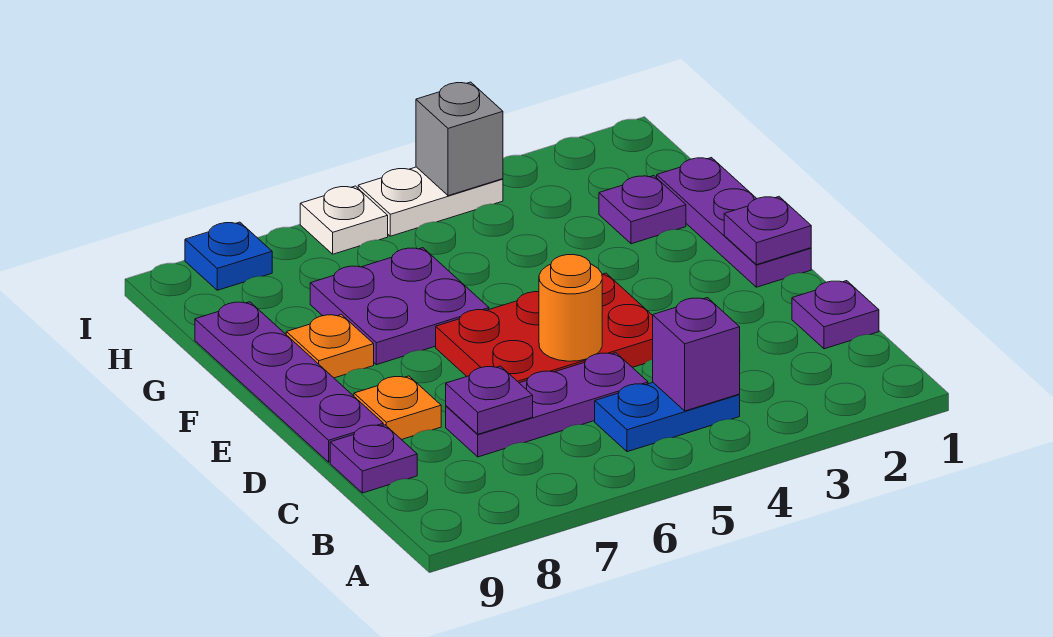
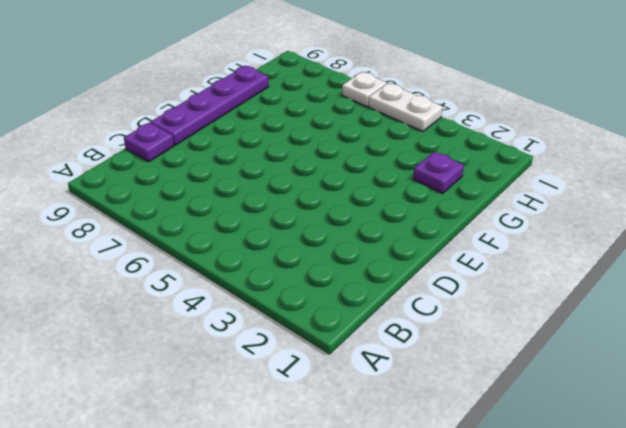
none -> blue 1x2 plate [595,383,740,452]
none -> purple 1x1 plate [792,281,879,349]
none -> purple 1x3 plate [446,353,648,457]

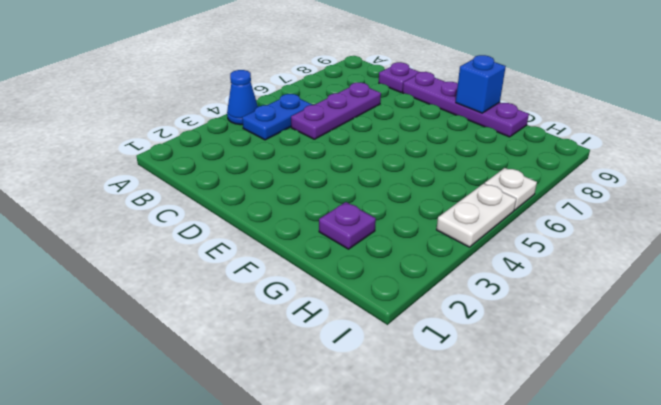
blue 1x1 cone [227,70,258,125] -> none
blue 1x1 brick [456,55,506,113] -> none
none -> purple 1x1 plate [792,281,879,349]
none -> red 2x3 plate [436,273,653,383]
none -> orange 1x1 plate [354,376,441,440]

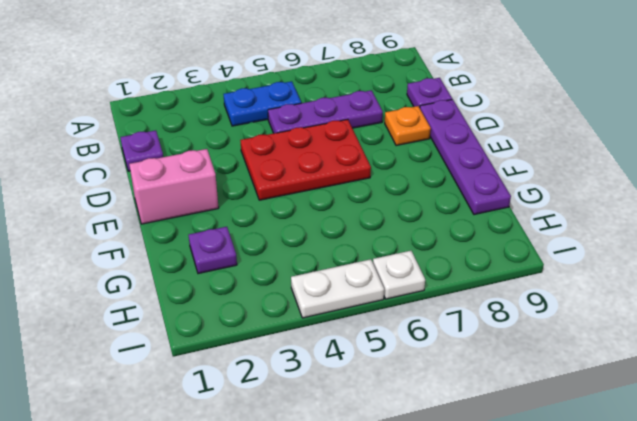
pink 1x2 brick [129,149,219,224] -> purple 1x3 plate [657,158,811,287]
none -> purple 2x2 plate [310,248,489,365]
none -> orange 1x1 plate [286,314,374,378]
none -> blue 1x1 plate [185,222,272,290]

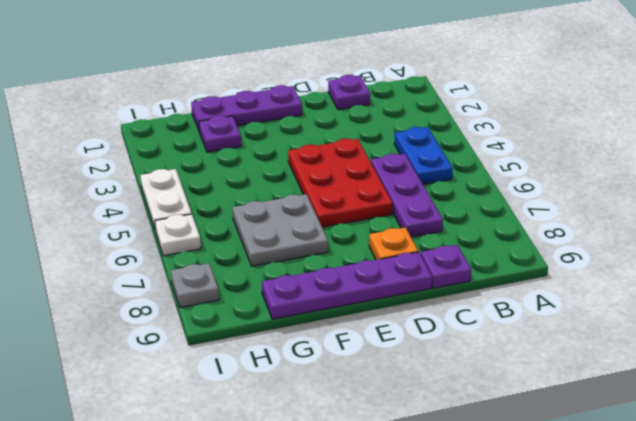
grey 2x2 plate [233,194,328,266] -> purple 2x2 plate [310,248,489,365]
grey 1x1 plate [171,263,219,308] -> blue 1x1 plate [185,222,272,290]
none -> orange 1x1 plate [286,314,374,378]
none -> purple 1x1 brick [653,298,740,411]
none -> purple 1x1 plate [446,366,533,434]

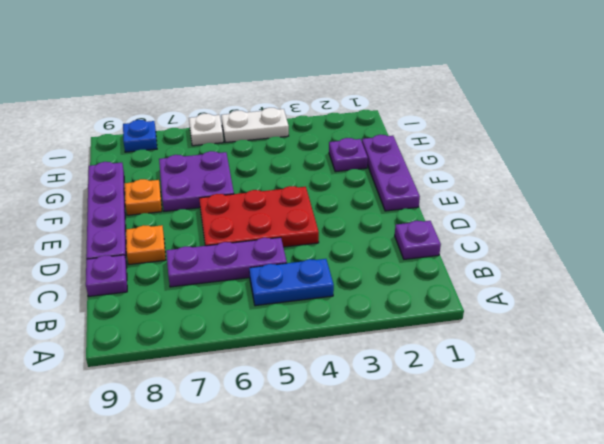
none -> purple 1x1 brick [653,298,740,411]
none -> purple 1x1 plate [446,366,533,434]
none -> orange 1x1 round brick [539,255,602,361]

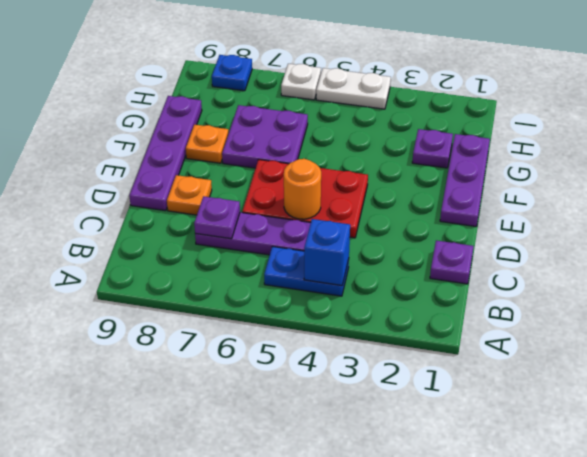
blue 1x1 brick [304,219,350,286] -> purple 1x1 brick [653,298,740,411]
none -> purple 1x1 plate [330,425,417,493]
none -> purple 1x1 plate [724,197,811,265]
none -> grey 1x1 brick [416,82,503,196]

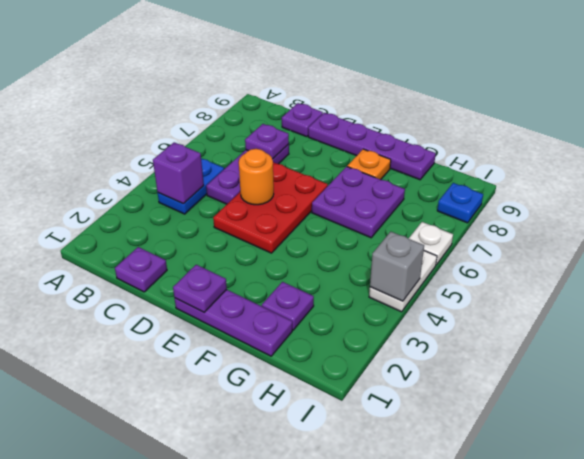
none -> orange 1x1 plate [354,376,441,440]

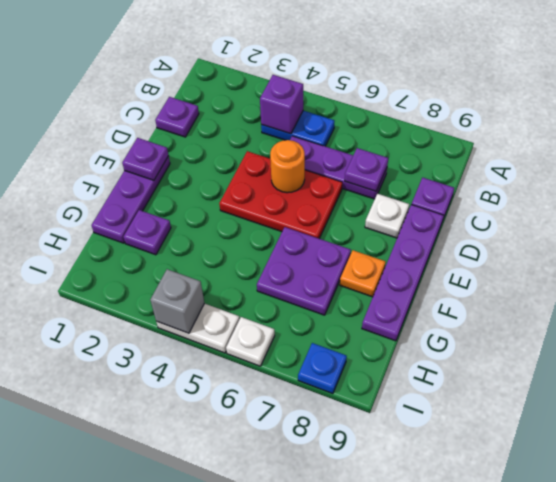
white 1x1 plate [365,194,409,238] -> orange 1x1 plate [354,376,441,440]

